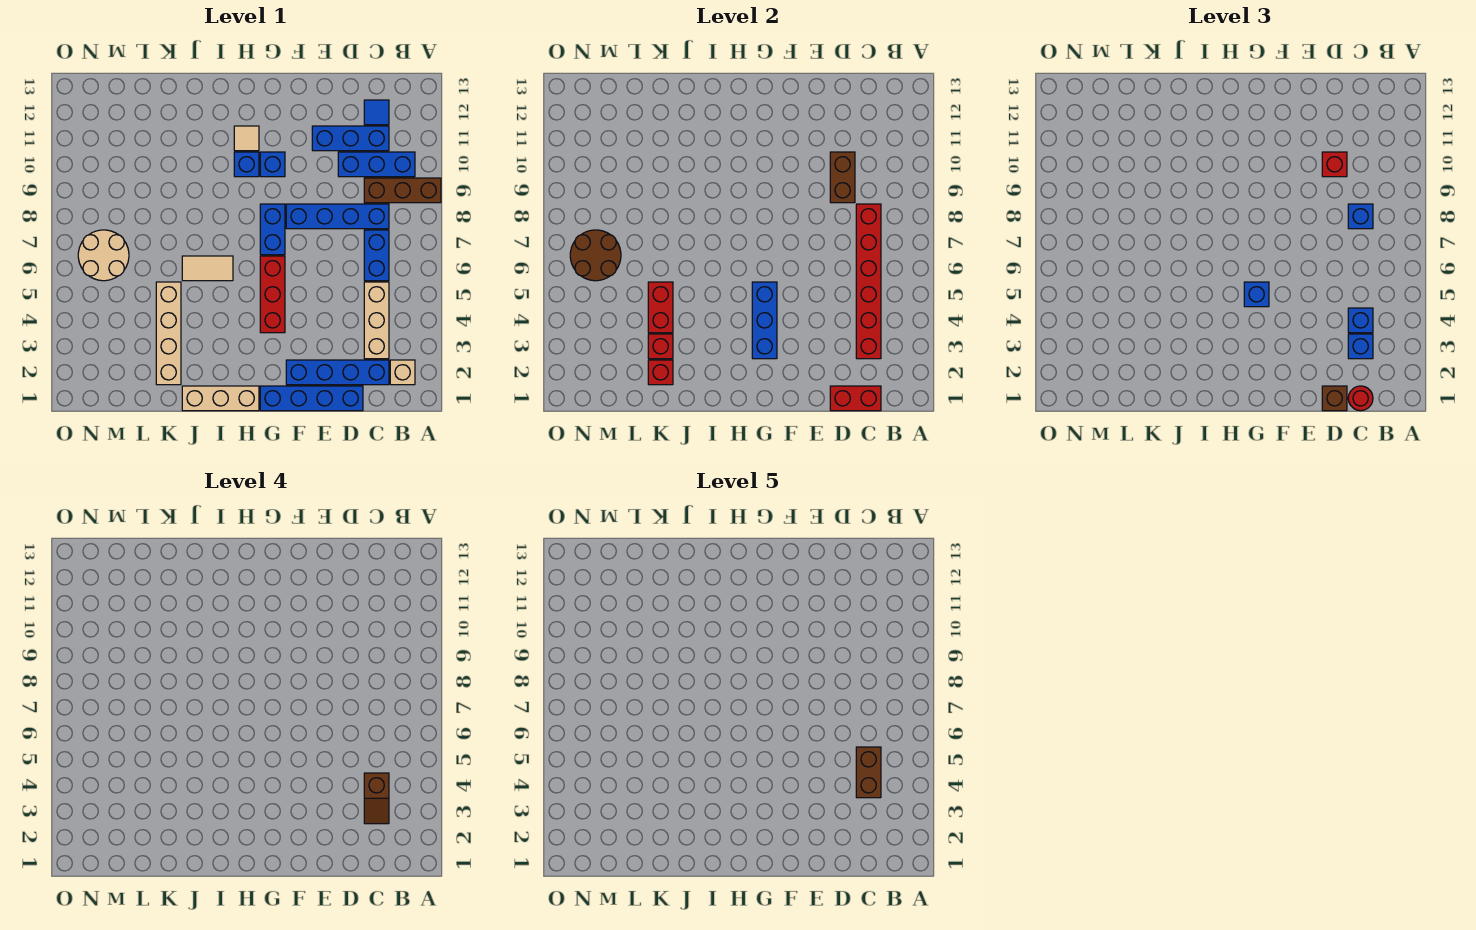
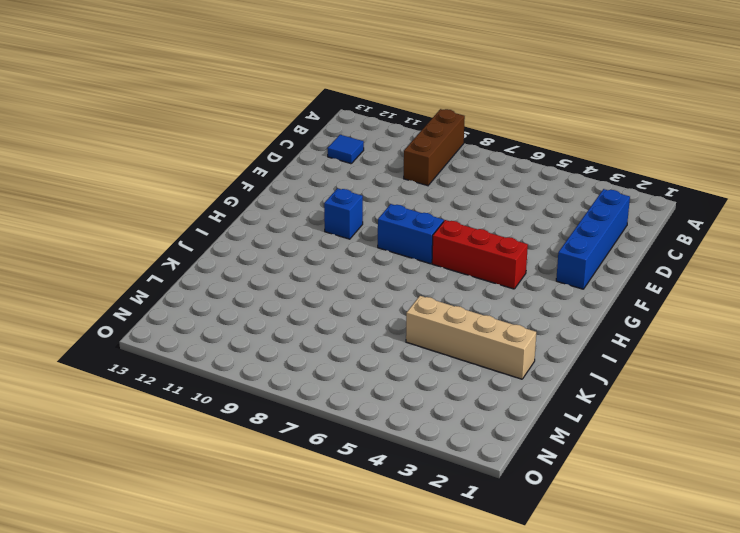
none -> tan 1x1 brick [390,360,415,385]
none -> blue 1x3 brick [338,152,415,177]
none -> tan 1x3 brick [364,282,389,359]
none -> blue 1x2 brick [364,230,389,281]

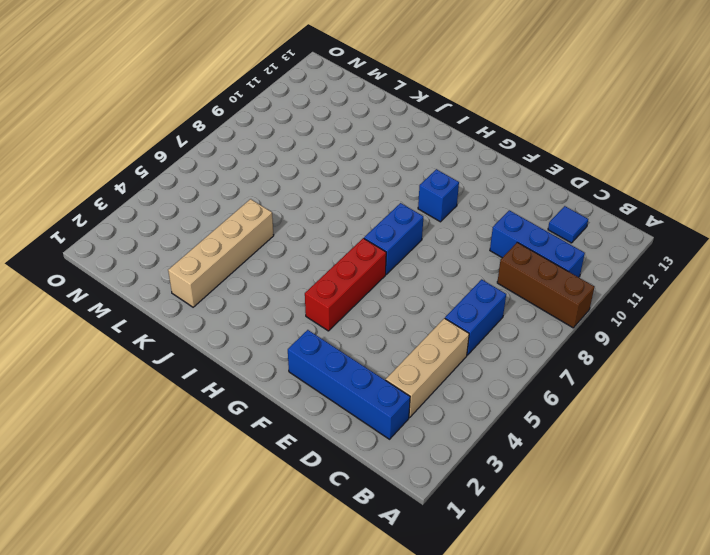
none -> tan 1x1 brick [390,360,415,385]
none -> blue 1x4 brick [286,204,389,229]
none -> blue 1x3 brick [312,126,389,151]
none -> blue 1x4 brick [260,386,363,411]

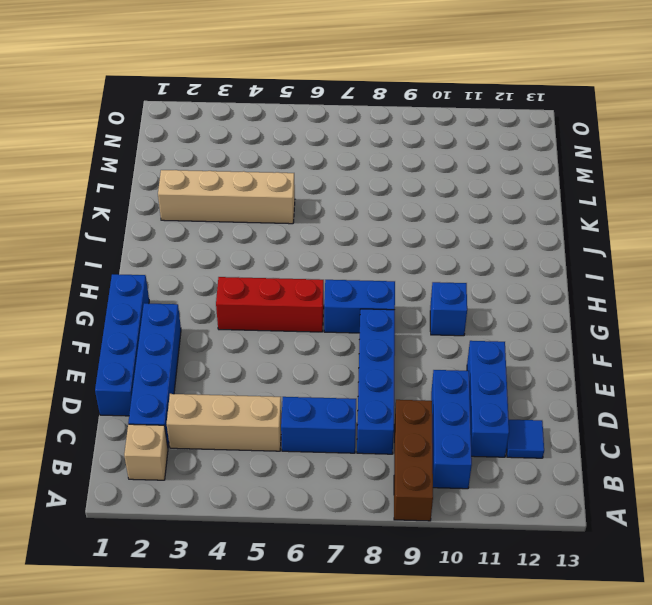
none -> tan 1x3 brick [182,386,259,411]
none -> blue 1x1 brick [234,152,259,177]
none -> tan 1x1 tile [234,126,259,151]
none -> tan 1x2 tile [182,256,233,281]

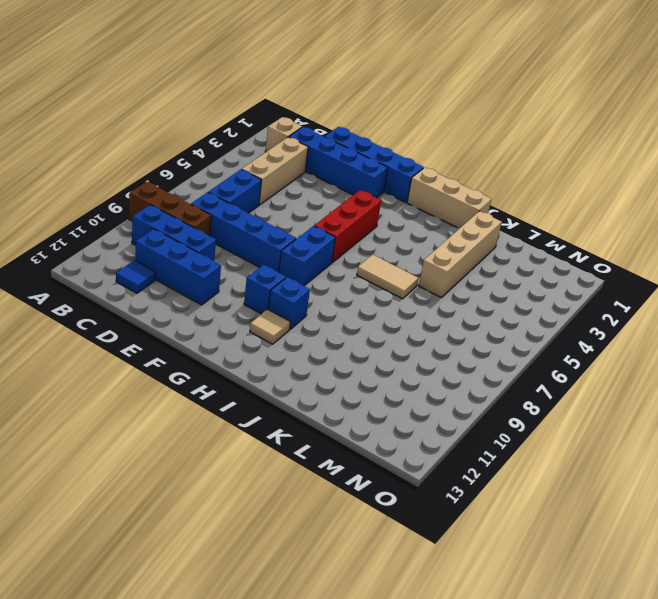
none -> tan 2x2 round brick [78,230,129,281]
none -> red 1x2 brick [830,386,881,411]
none -> red 1x6 brick [856,204,881,359]
none -> brown 1x2 brick [830,152,855,203]

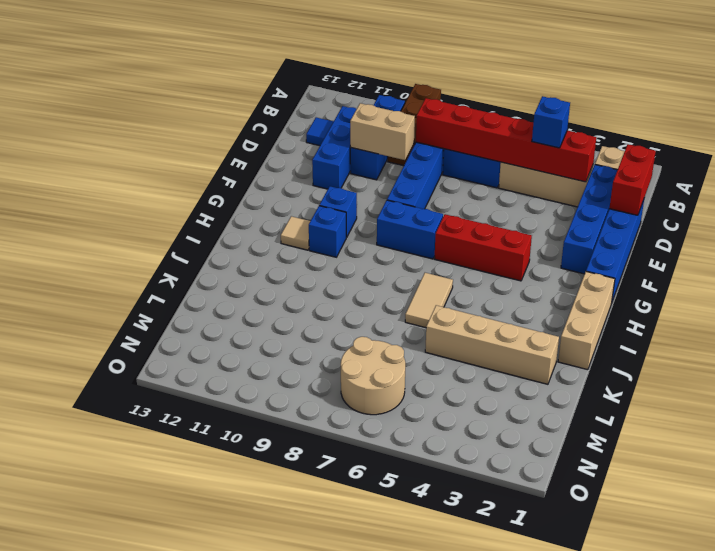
tan 1x2 brick [350,103,415,160] -> brown 1x2 brick [830,152,855,203]
none -> blue 1x3 brick [752,282,777,359]
none -> red 1x1 brick [648,360,673,385]
none -> red 1x1 brick [648,334,673,359]
none -> red 1x2 brick [648,282,673,333]

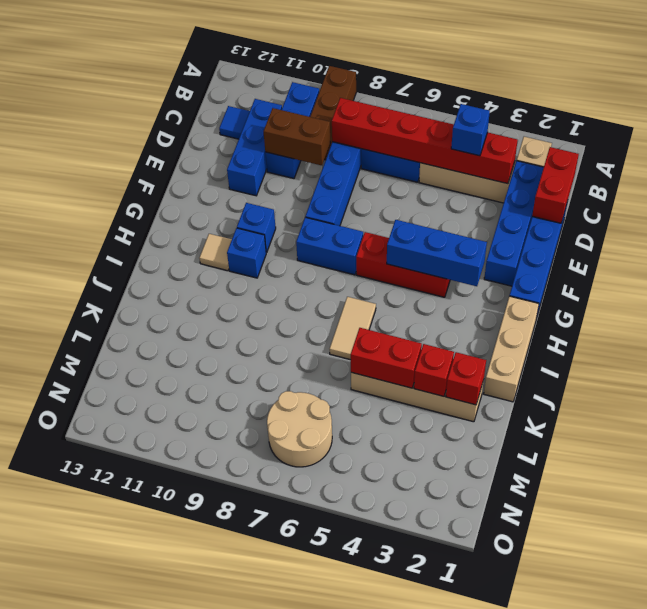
none -> brown 2x2 round brick [570,230,621,281]
none -> red 1x1 round brick [1348,386,1373,411]
none -> blue 1x1 brick [1348,334,1373,359]
none -> blue 1x1 brick [1348,204,1373,229]

